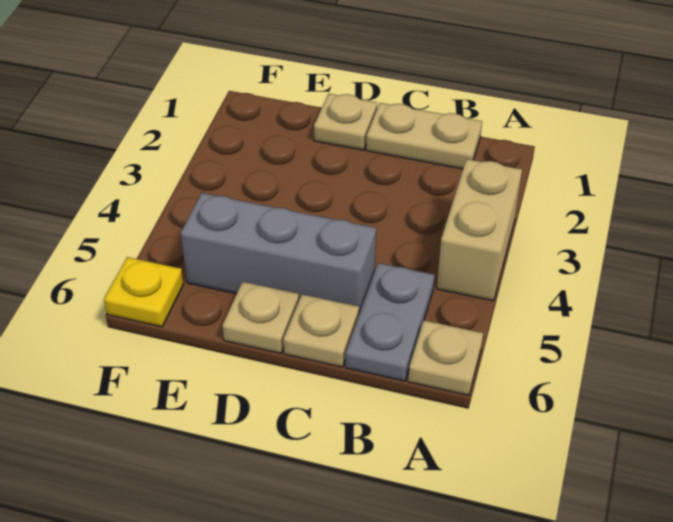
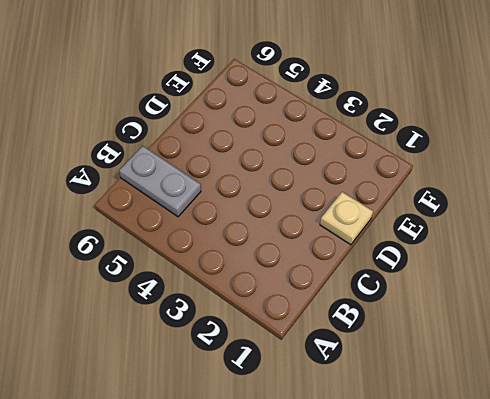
none -> tan 1x2 brick [437,159,522,301]
none -> tan 1x1 plate [408,320,483,395]

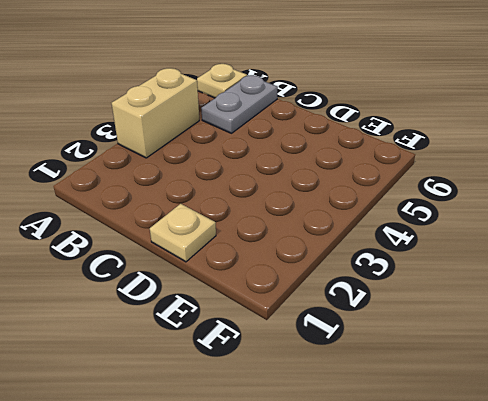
none -> tan 1x2 plate [366,103,482,169]
none -> grey 1x3 brick [181,193,376,314]

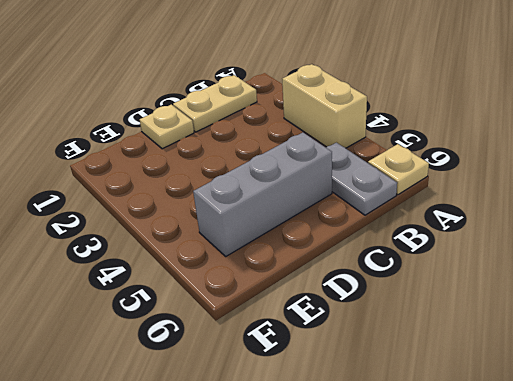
none -> tan 1x1 plate [284,294,359,367]
none -> tan 1x1 plate [222,282,299,353]

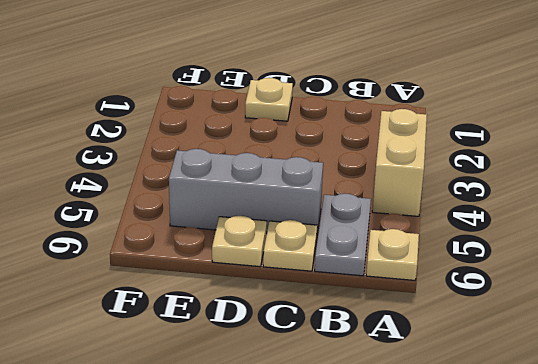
none -> tan 1x2 plate [366,103,482,169]
none -> yellow 1x1 plate [104,257,184,327]

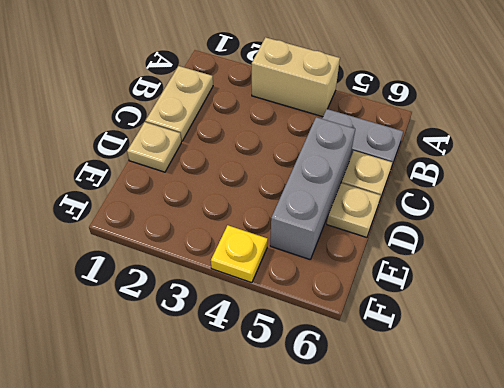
yellow 1x1 plate [211,225,268,283] -> yellow 1x1 plate moved to [104,257,184,327]
none -> tan 1x1 plate [408,320,483,395]

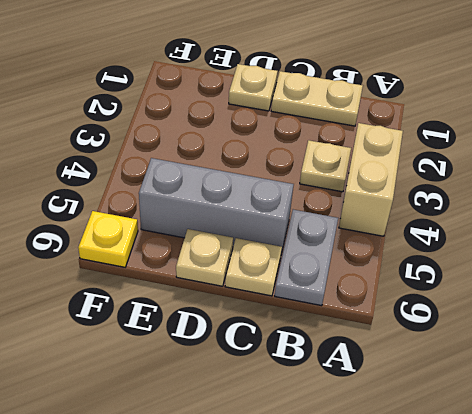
tan 1x1 plate [300,140,351,192] -> tan 1x1 plate moved to [408,320,483,395]

